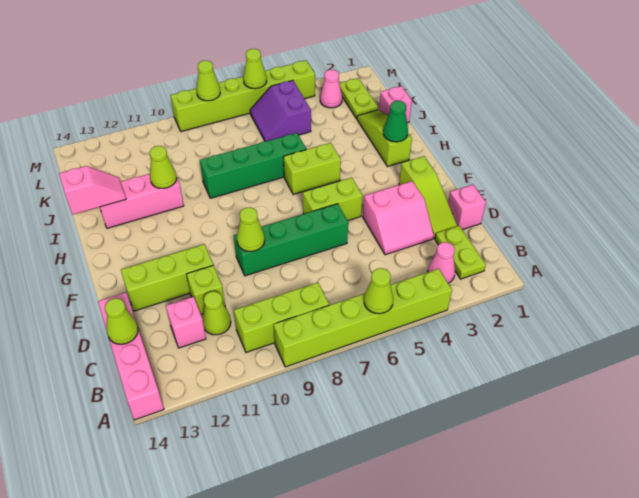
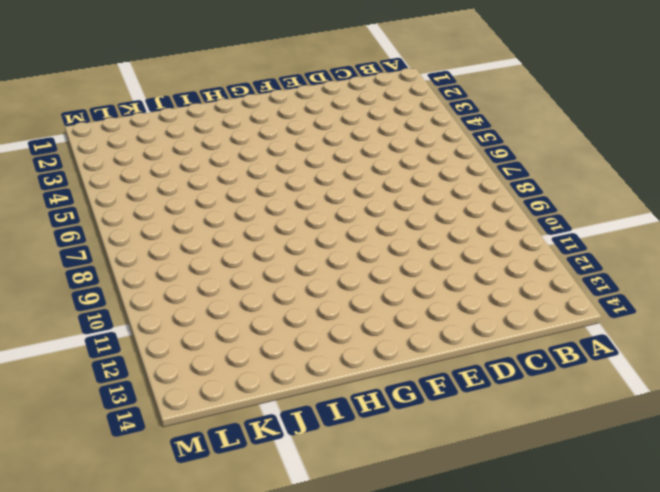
none -> lime 1x6 brick [274,269,452,367]
none -> pink 1x4 brick [98,293,164,420]
none -> lime 1x2 plate [435,226,486,279]
none -> pink 1x1 cone [428,242,455,283]

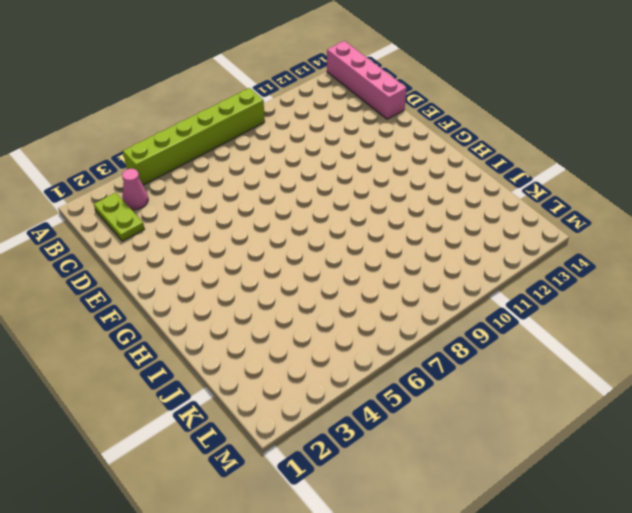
none -> lime 1x3 brick [234,283,329,352]
none -> lime 1x1 cone [202,291,231,335]
none -> pink 1x1 brick [166,297,206,348]
none -> pink 1x1 brick [448,185,486,230]

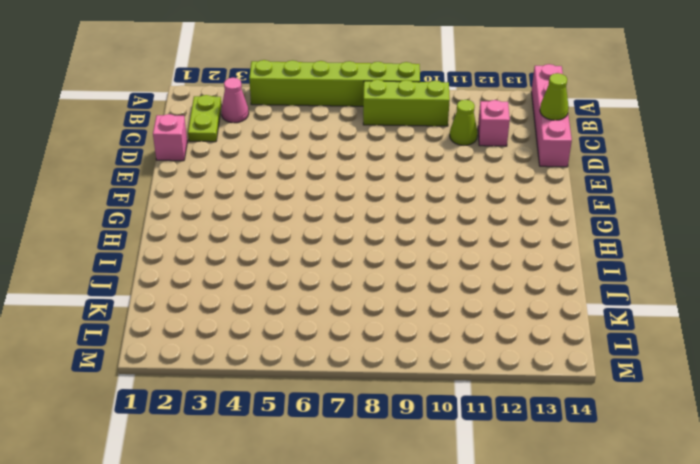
none -> lime 1x3 slope [399,156,457,239]
none -> pink 2x2 slope [363,181,434,255]
none -> lime 1x1 brick [187,265,225,315]
none -> green 1x4 brick [234,204,348,276]

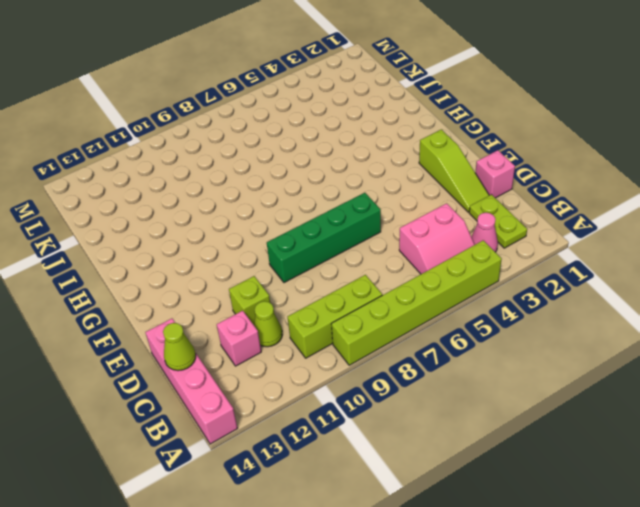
pink 2x2 slope [399,203,475,274] -> pink 2x2 slope moved to [363,181,434,255]
none -> lime 1x3 brick [121,244,213,311]
none -> lime 1x2 brick [303,178,362,221]
none -> lime 1x3 slope [357,110,412,167]
none -> lime 1x2 brick [283,143,341,195]

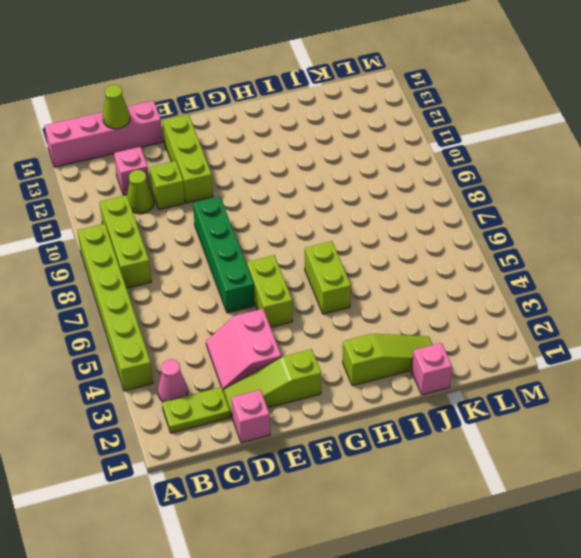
none -> green 1x4 brick [200,133,306,198]
none -> pink 1x3 brick [100,174,184,228]
none -> lime 1x2 plate [339,78,378,119]
none -> purple 2x2 slope [250,80,311,141]

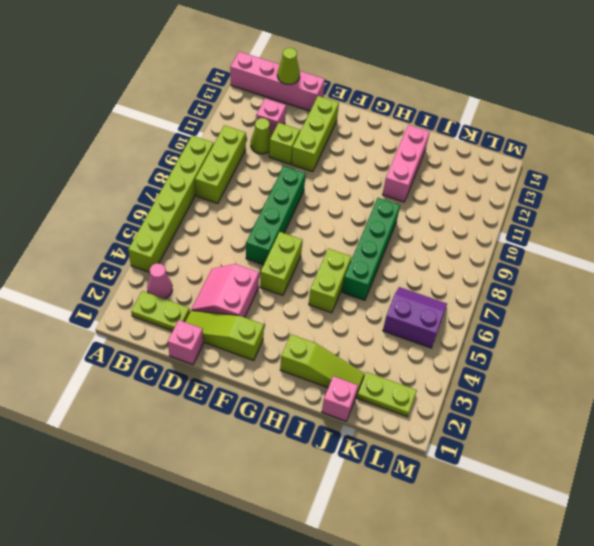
none -> pink 1x1 cone [320,70,342,108]
none -> lime 1x6 brick [170,60,315,131]
none -> lime 1x1 cone [364,268,393,314]
none -> lime 1x1 cone [237,207,265,251]

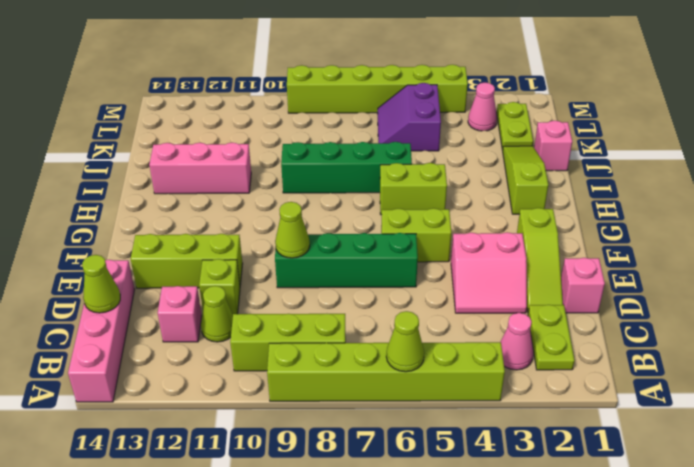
none -> green 1x1 cone [383,101,408,142]
none -> lime 1x1 cone [150,146,177,188]
none -> pink 1x2 slope [59,166,126,215]
none -> lime 1x1 cone [243,49,267,89]

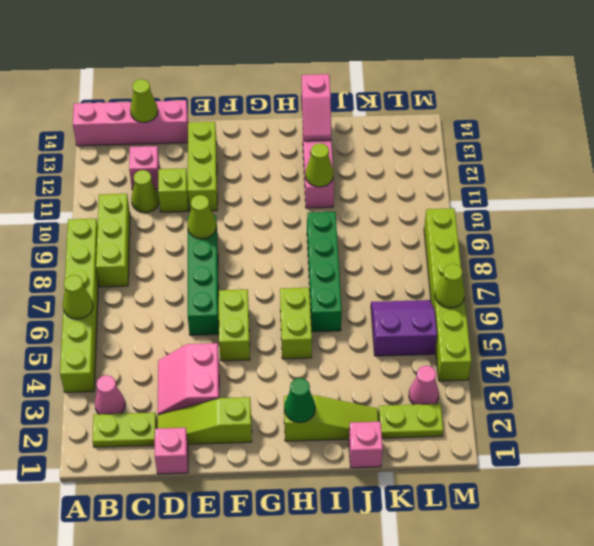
none -> lime 1x1 cone [196,61,220,101]

